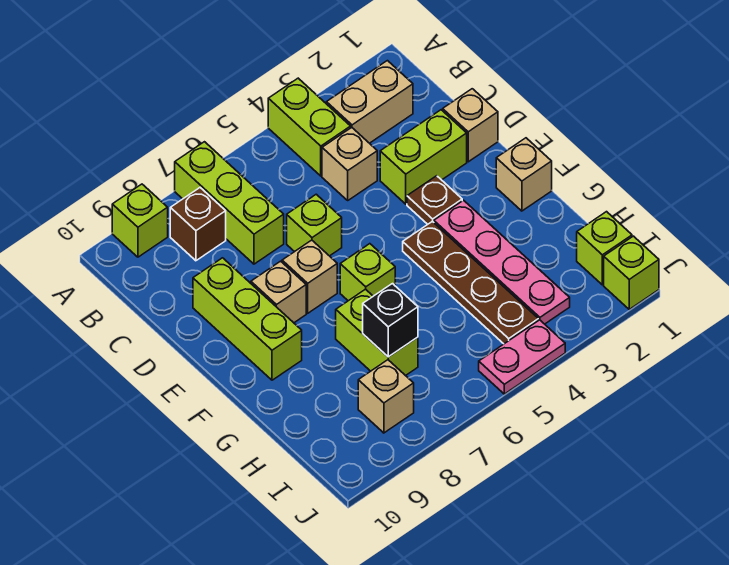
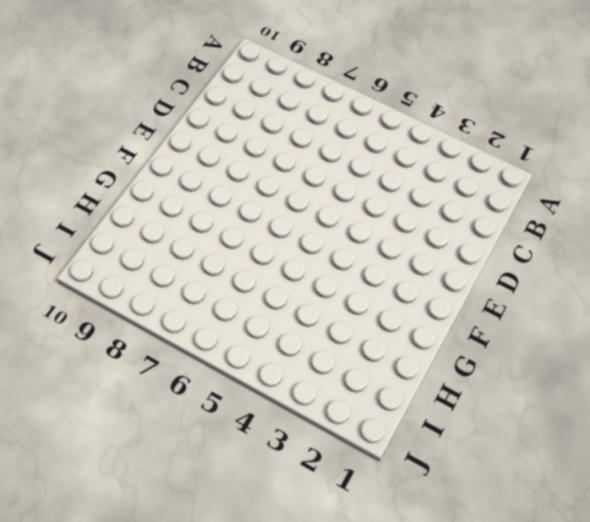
none -> lime 1x2 brick [268,78,351,176]
none -> lime 1x3 brick [175,142,284,264]
none -> lime 1x1 brick [112,184,168,257]

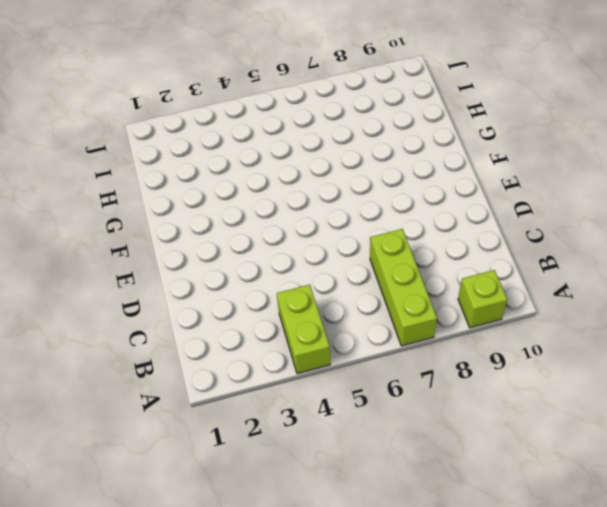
none -> tan 1x2 brick [326,61,413,143]
none -> brown 1x1 brick [170,188,226,261]
none -> tan 1x1 brick [322,127,377,200]

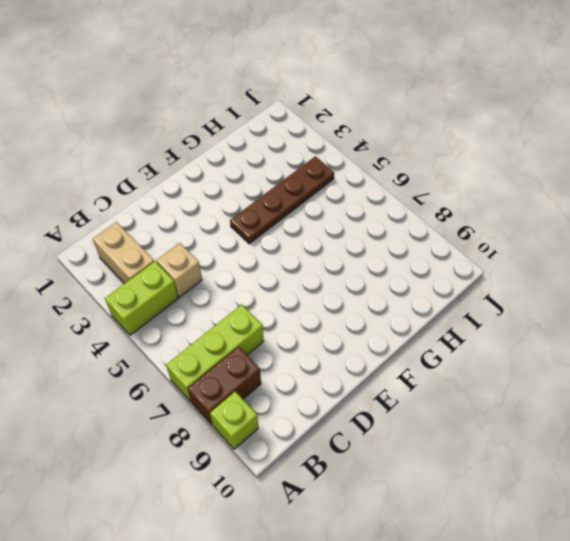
brown 1x2 brick [188,347,261,425] -> brown 1x1 brick [170,188,226,261]
none -> tan 1x1 brick [443,89,498,162]
none -> lime 1x2 brick [380,110,467,204]
none -> lime 1x1 brick [287,194,342,256]

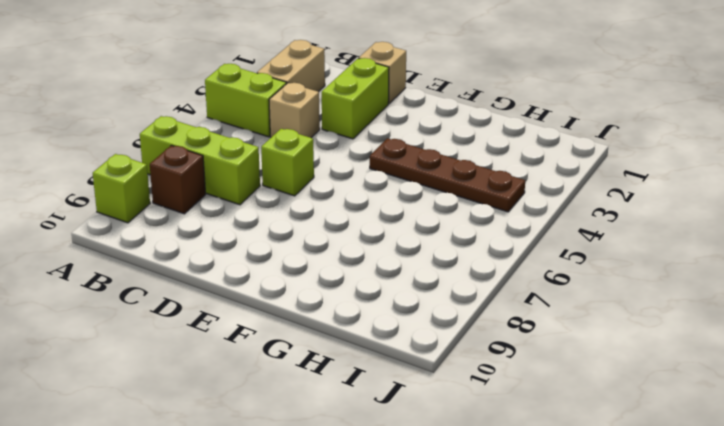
none -> lime 1x3 brick [193,258,302,380]
none -> brown 1x1 plate [407,176,462,224]
none -> tan 1x1 brick [282,240,337,313]

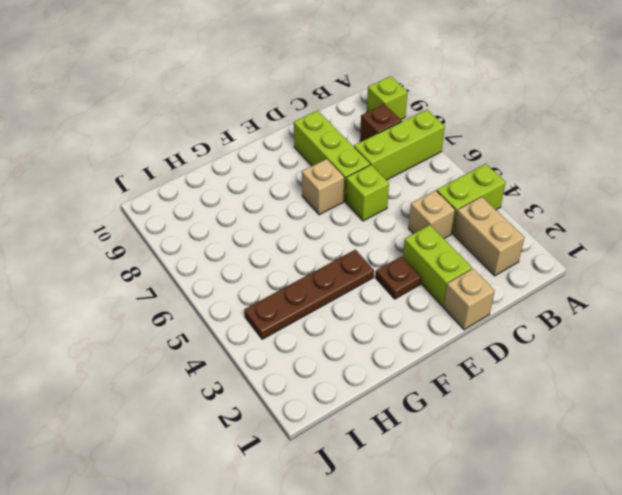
lime 1x3 brick [294,111,370,201] -> lime 1x3 brick turned to [193,258,302,380]
none -> tan 1x1 brick [251,261,306,323]
none -> tan 1x1 brick [496,138,552,211]
none -> pink 1x4 plate [434,200,570,324]

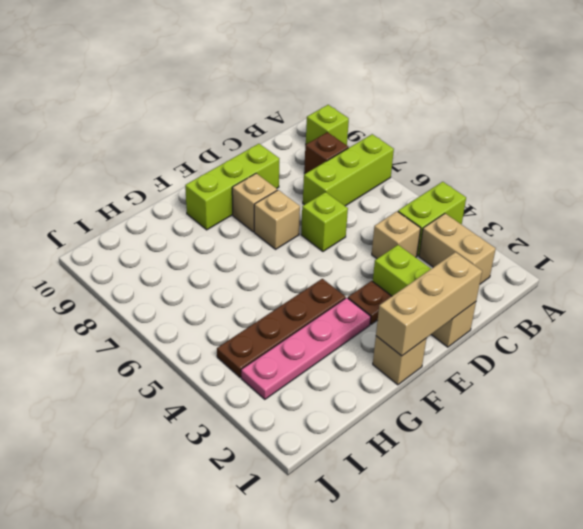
tan 1x3 brick [376,252,482,356] -> none
none -> lime 1x1 brick [340,244,395,301]
none -> lime 1x2 brick [336,289,418,376]
none -> lime 1x1 brick [577,212,632,285]

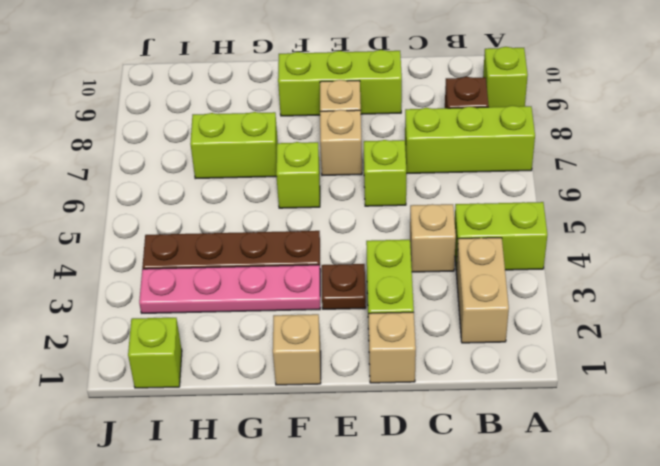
none -> tan 1x1 brick [358,360,414,433]
none -> lime 1x1 brick [604,236,659,309]
none -> pink 1x2 plate [479,320,565,394]

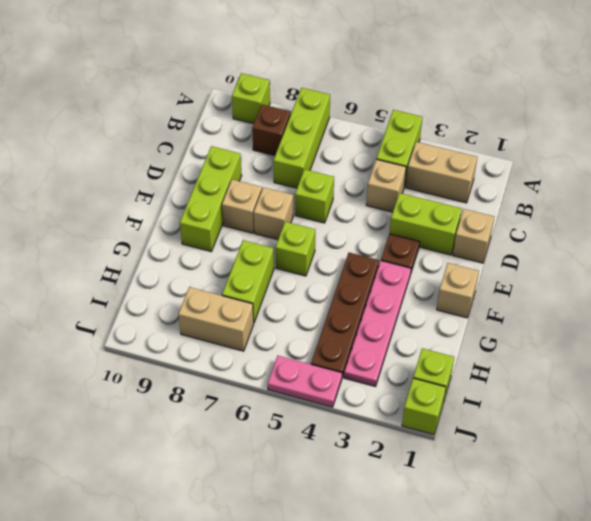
tan 1x2 brick [178,287,254,351] -> tan 1x1 brick [358,360,414,433]
none -> black 1x1 brick [363,284,418,357]

